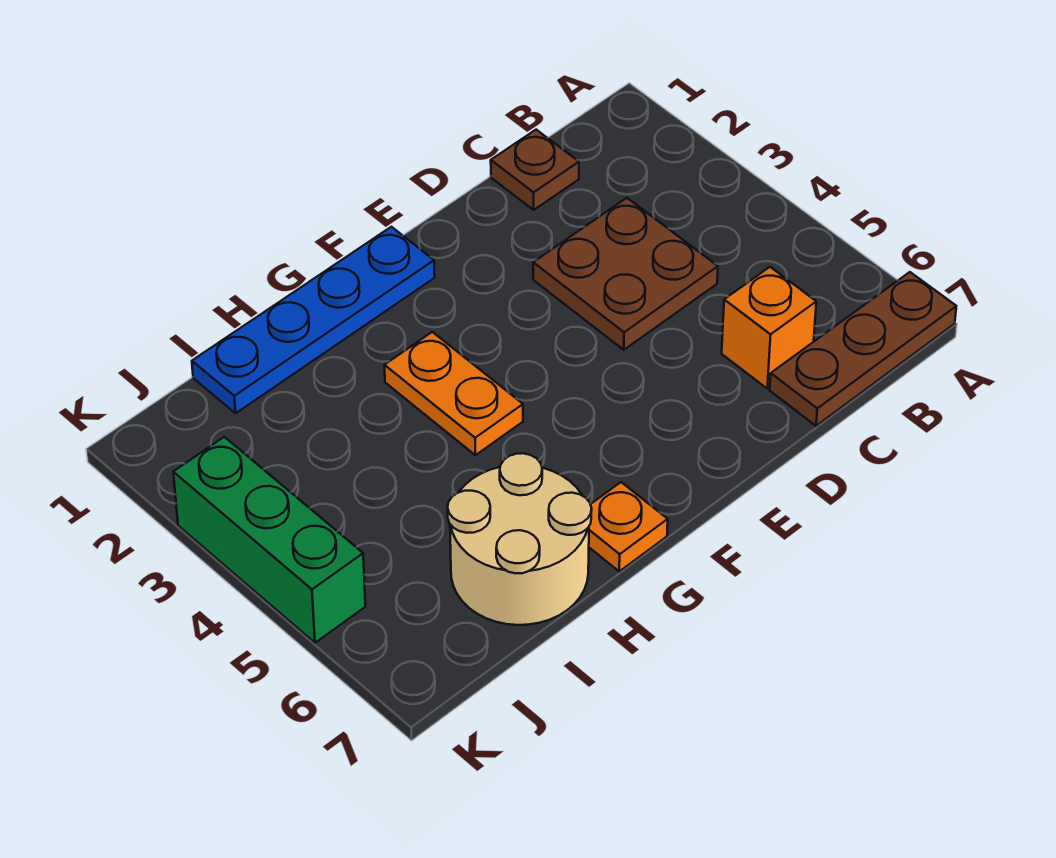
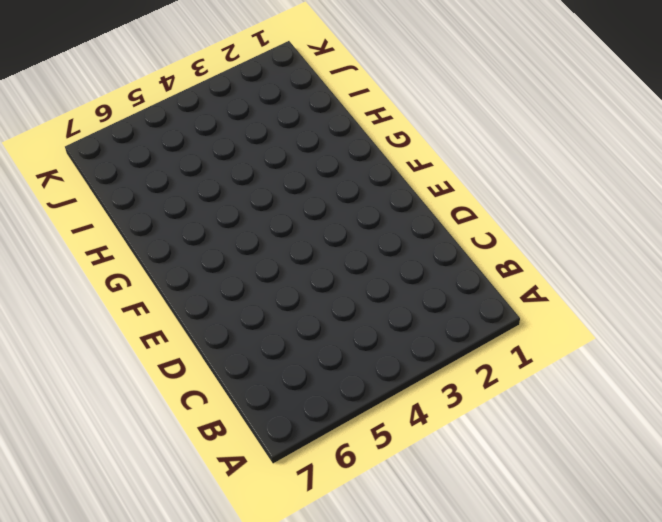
none -> brown 1x3 plate [770,272,956,426]
none -> brown 1x1 plate [491,130,579,210]

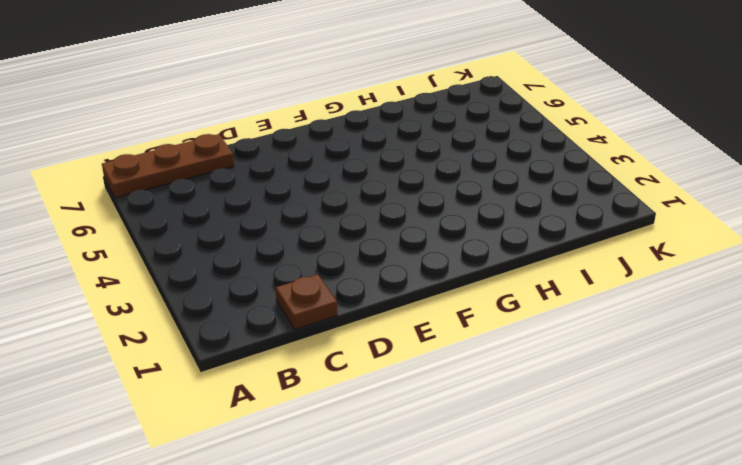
none -> brown 2x2 plate [533,198,718,350]
none -> orange 1x1 brick [722,267,816,389]

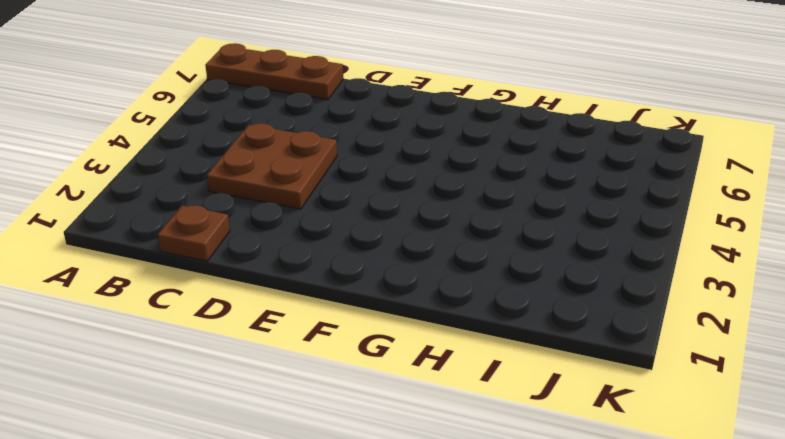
none -> orange 1x1 brick [722,267,816,389]
none -> blue 1x4 plate [192,227,435,413]

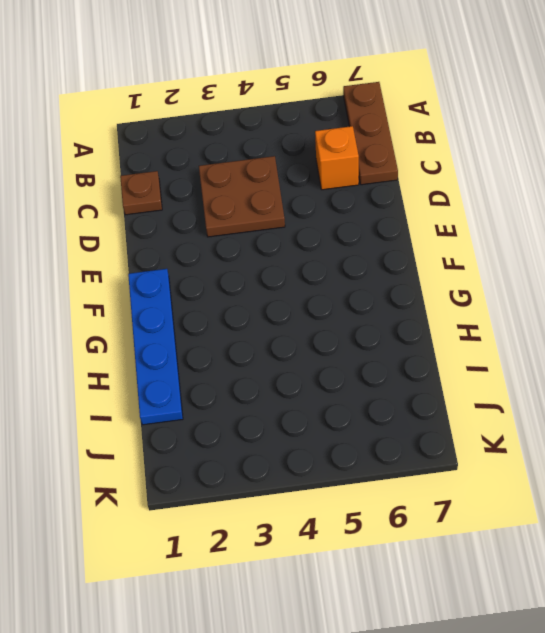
none -> orange 1x2 plate [384,332,523,455]
none -> orange 1x1 plate [589,482,668,571]

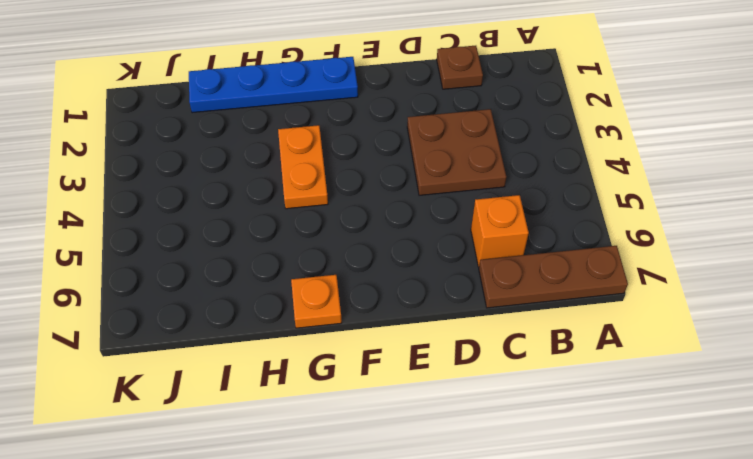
none -> tan 2x2 round brick [448,453,592,625]
none -> green 1x3 brick [173,437,365,643]

